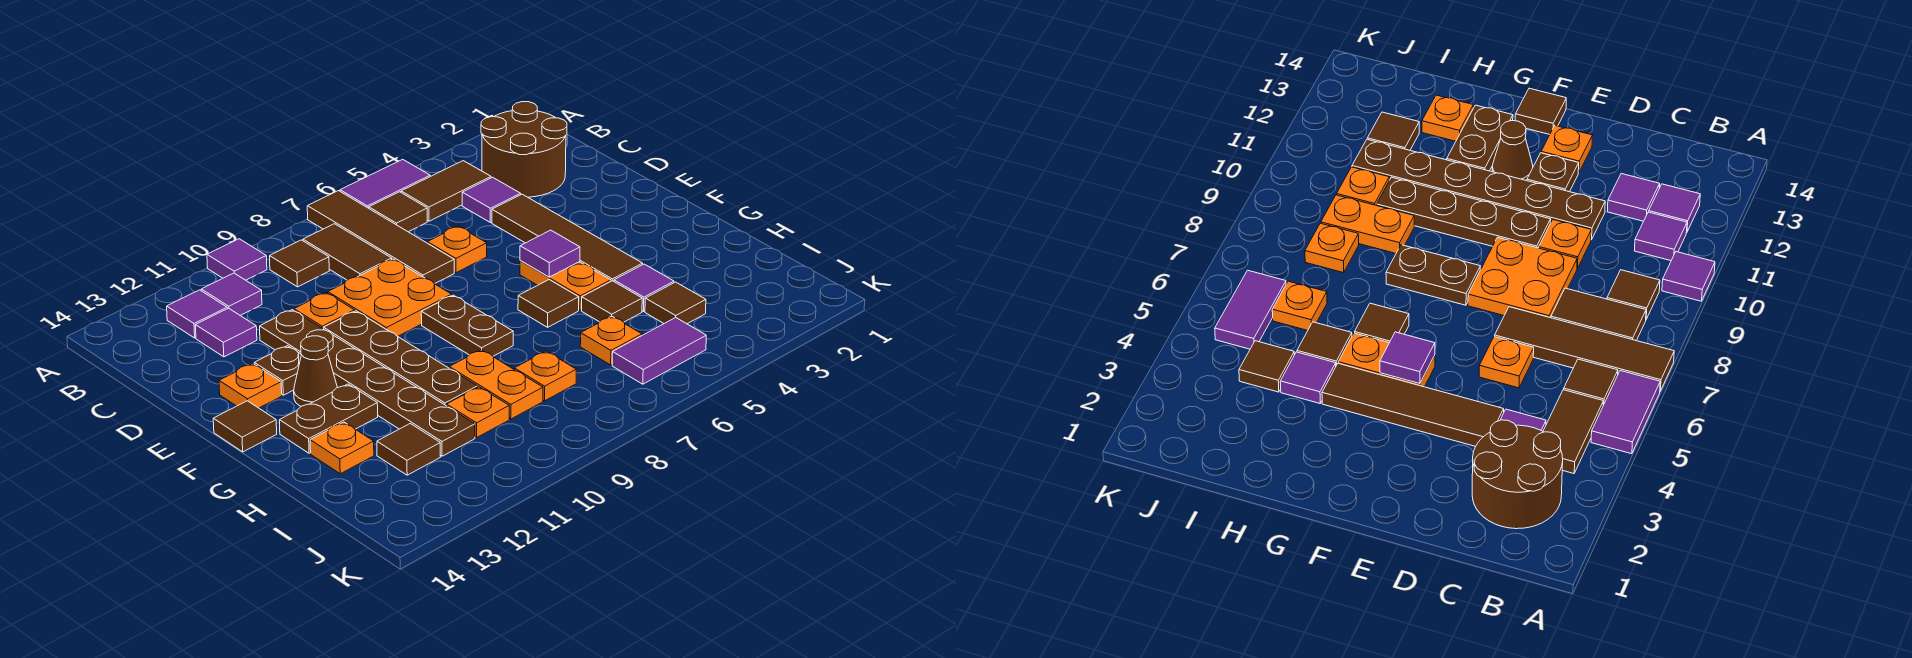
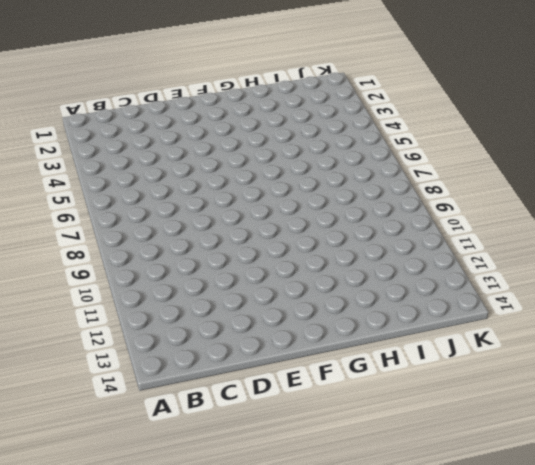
none -> purple 1x2 tile [340,159,430,208]
none -> brown 1x4 tile [307,191,454,284]
none -> purple 1x1 tile [207,239,267,280]
none -> brown 2x2 round brick [481,102,567,197]

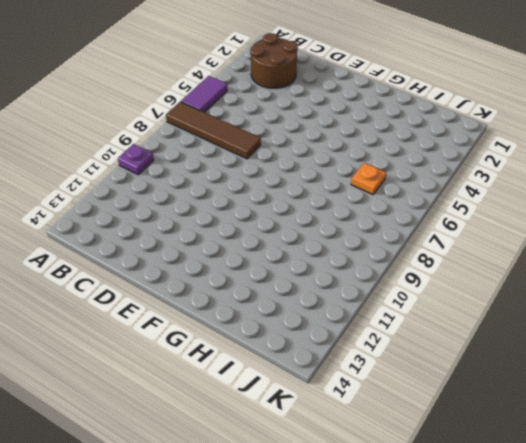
purple 1x1 plate [118,144,154,175] -> purple 1x1 tile [207,239,267,280]
none -> brown 1x2 tile [401,161,491,221]
none -> brown 1x1 tile [369,192,427,232]
none -> brown 1x2 tile [303,224,392,280]
none -> brown 1x1 tile [269,240,329,287]

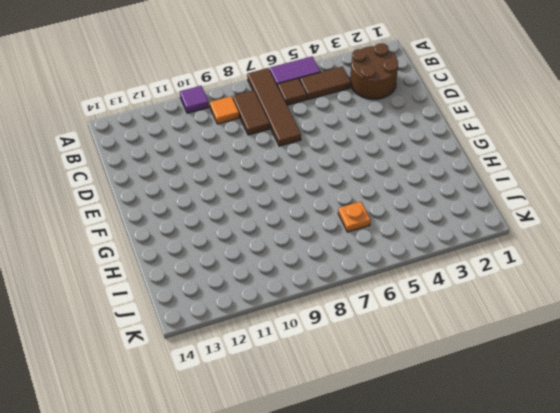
orange 1x1 tile [210,96,239,124] -> brown 1x1 tile [269,240,329,287]
none -> purple 1x1 tile [201,273,262,316]
none -> purple 1x1 tile [167,290,227,338]
none -> purple 1x1 tile [462,177,521,222]
none -> purple 1x1 tile [196,308,257,357]

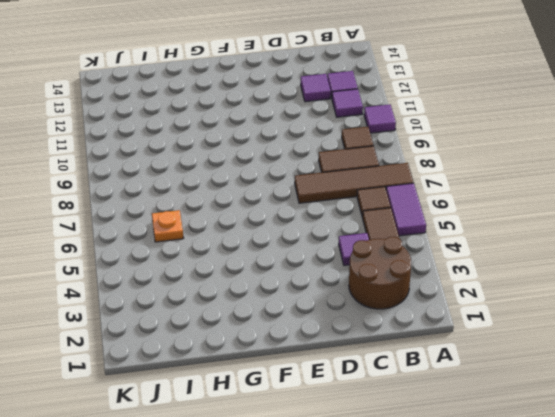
none -> brown 1x4 tile [492,194,643,281]
none -> orange 1x1 plate [427,226,487,273]
none -> orange 2x2 plate [328,259,452,336]
none -> orange 1x1 plate [294,293,355,329]

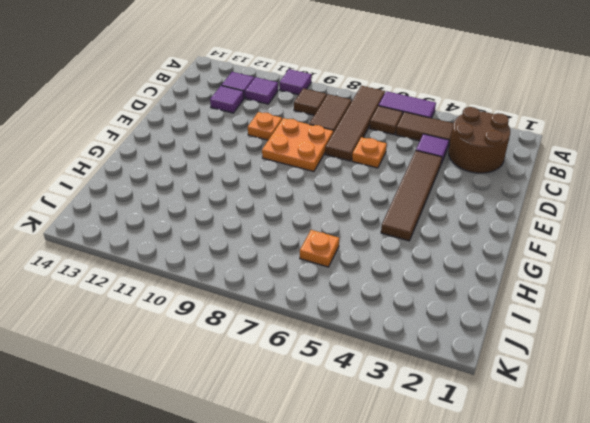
none -> brown 1x6 plate [260,310,475,456]
none -> brown 1x4 plate [324,311,478,406]
none -> brown 1x1 plate [254,346,301,395]
none -> orange 1x1 plate [219,363,282,408]

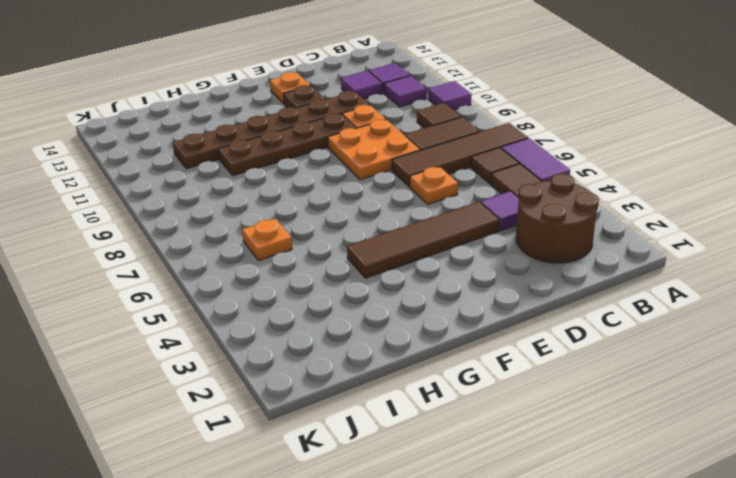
none -> orange 1x2 plate [520,261,611,310]
none -> brown 1x2 plate [421,295,513,356]
none -> brown 1x1 cone [294,336,337,406]
none -> brown 1x1 tile [213,401,277,452]

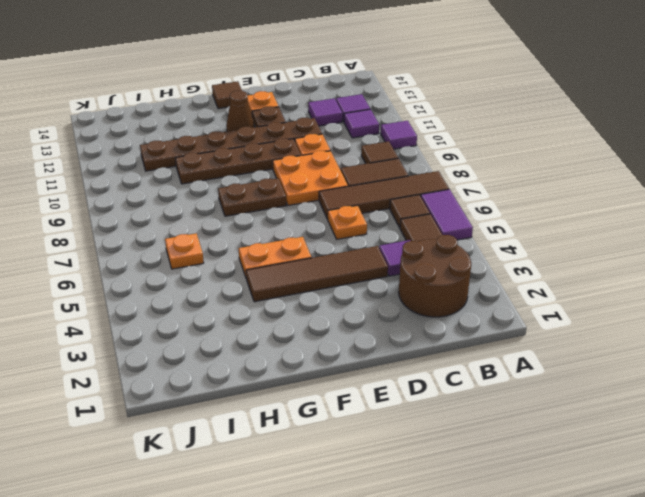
none -> brown 1x1 tile [518,280,579,327]
none -> brown 1x2 plate [279,384,378,453]
none -> purple 1x1 tile [614,264,674,312]
none -> brown 1x1 tile [582,281,642,322]

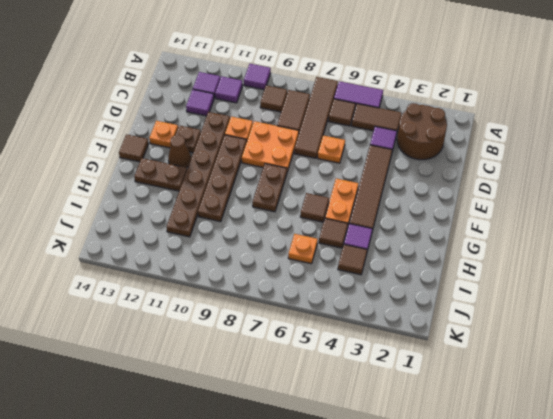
none -> orange 1x2 plate [449,350,543,419]
none -> orange 1x1 plate [310,422,374,474]
none -> orange 1x1 plate [514,351,576,401]
none -> orange 1x1 plate [446,387,509,437]

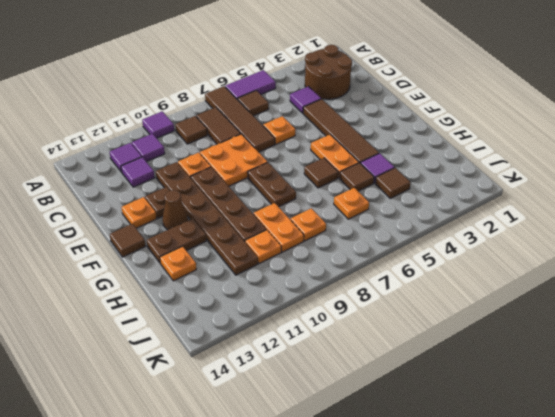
none -> brown 1x2 tile [401,161,491,221]
none -> brown 1x1 tile [377,424,440,475]
none -> purple 1x2 tile [612,318,706,384]
none -> purple 1x1 tile [520,230,580,277]

